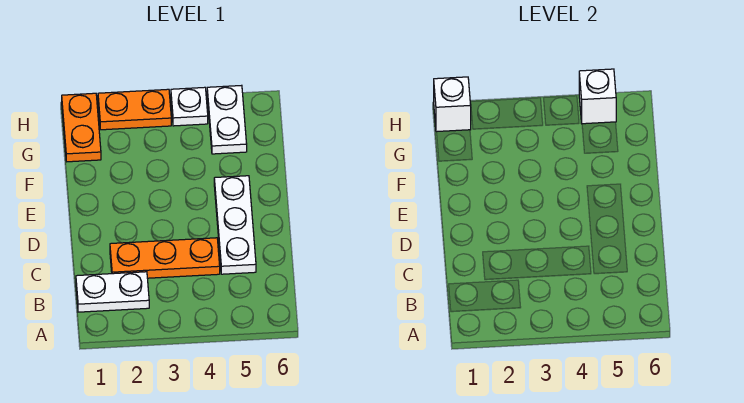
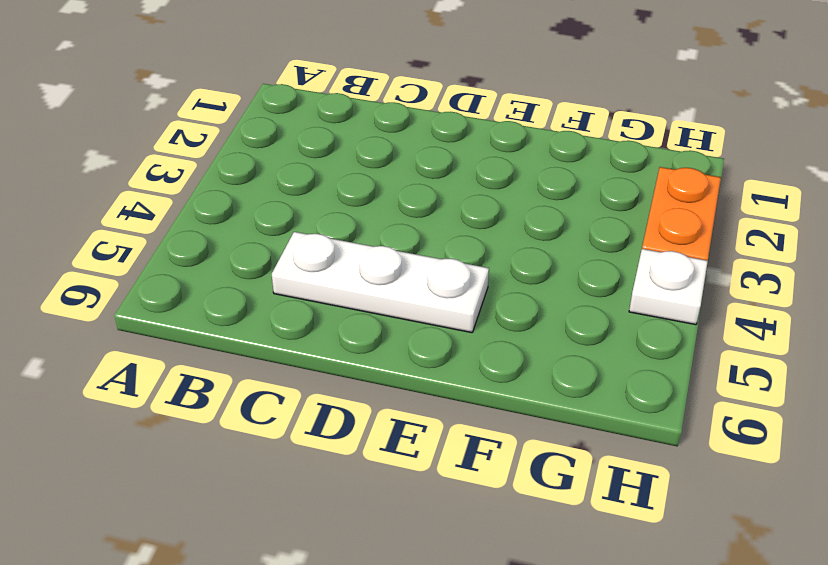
none -> white 1x2 plate [76,272,149,312]
none -> orange 1x3 plate [110,238,220,278]

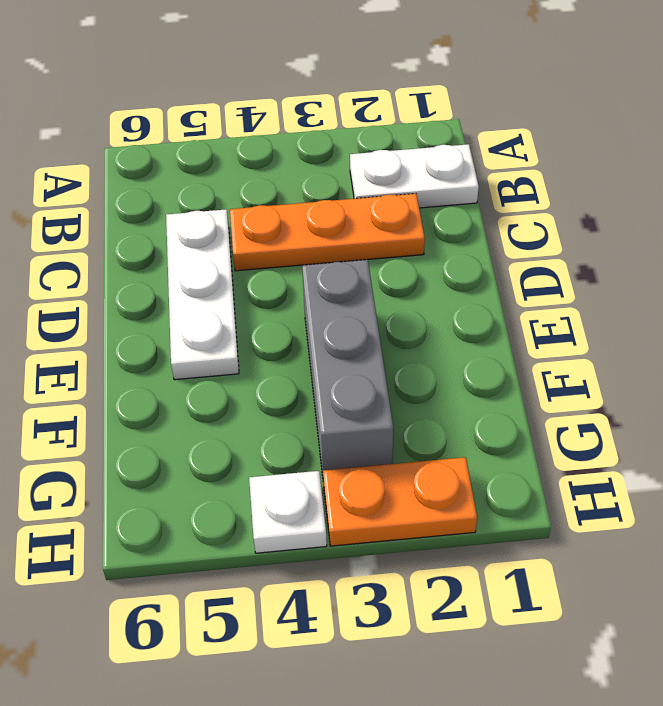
grey 1x3 brick [302,260,393,476] -> none
none -> orange 1x2 plate [62,93,101,162]
none -> white 1x2 plate [207,85,247,154]

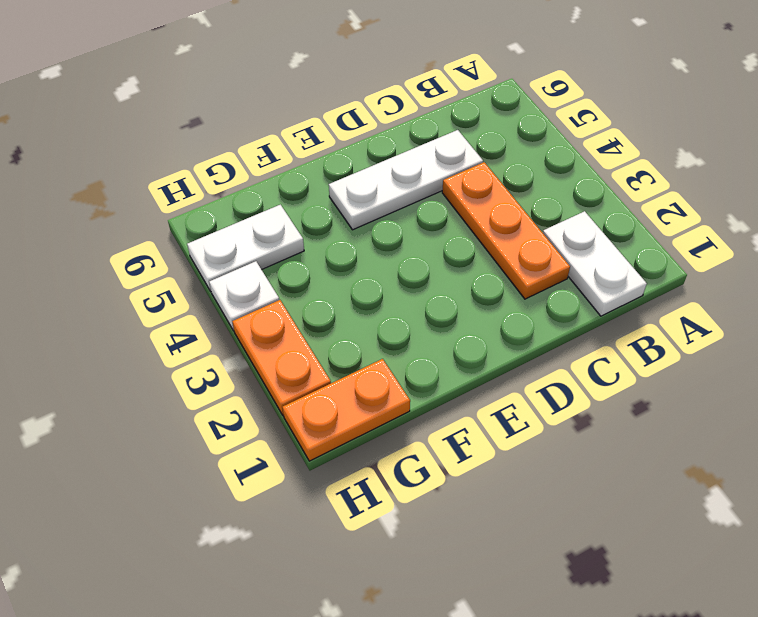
none -> white 1x1 brick [434,77,471,132]
none -> white 1x1 brick [579,69,616,124]

